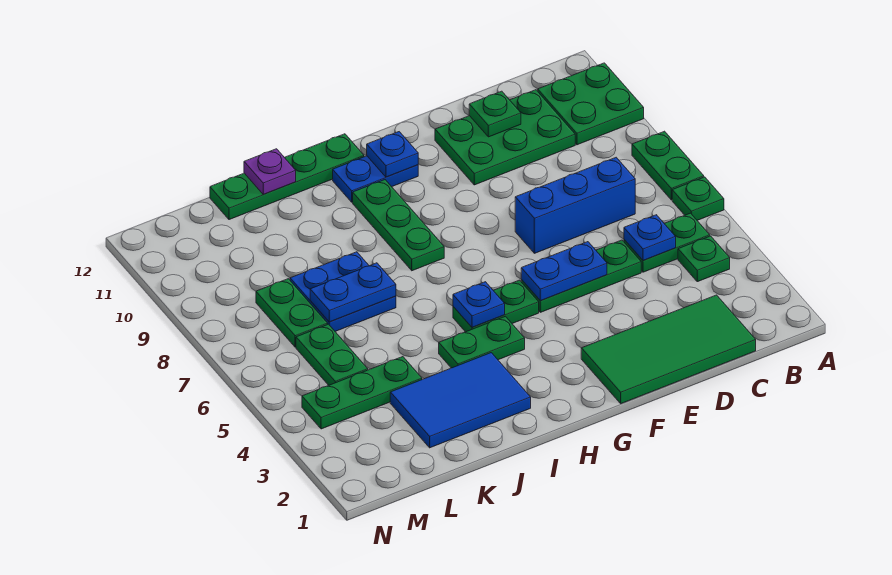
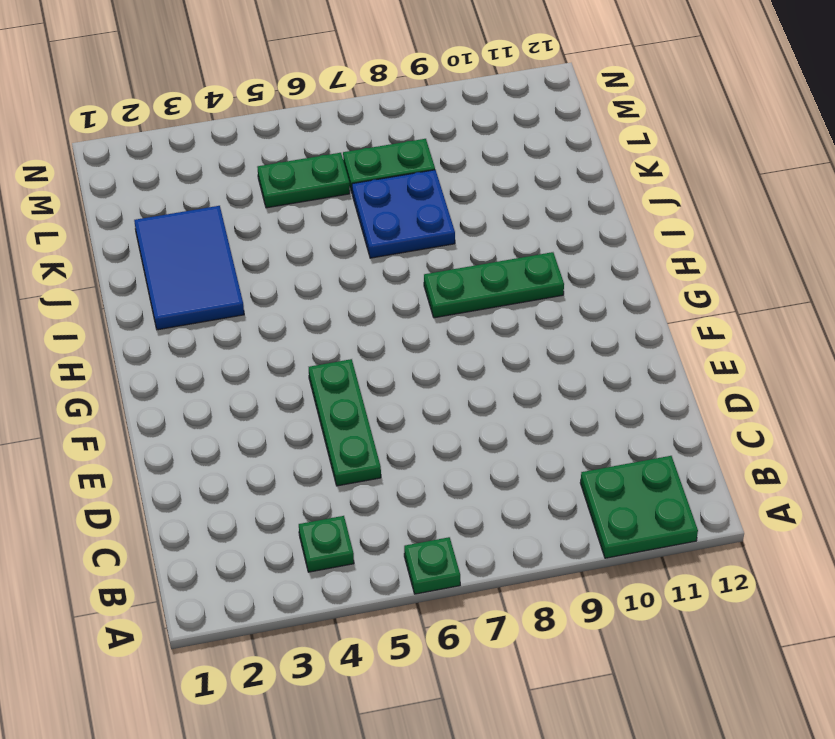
none -> green 1x2 plate [632,131,704,200]
none -> green 1x2 plate [624,213,710,272]
none -> green 2x4 tile [581,295,756,404]

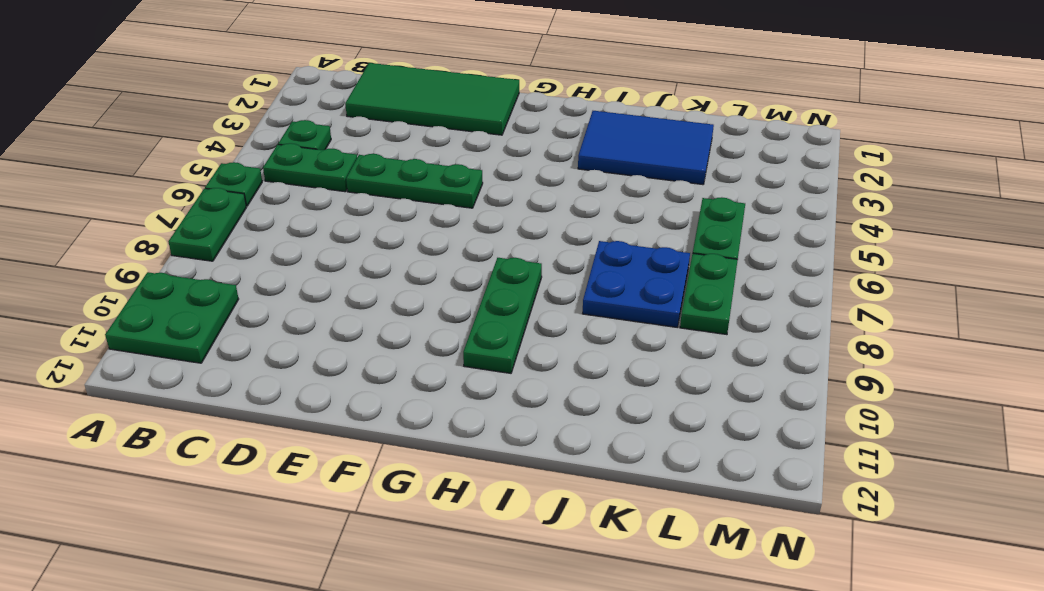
none -> blue 1x3 brick [515,157,635,253]
none -> green 2x3 plate [435,90,575,185]
none -> green 1x2 plate [453,280,539,332]

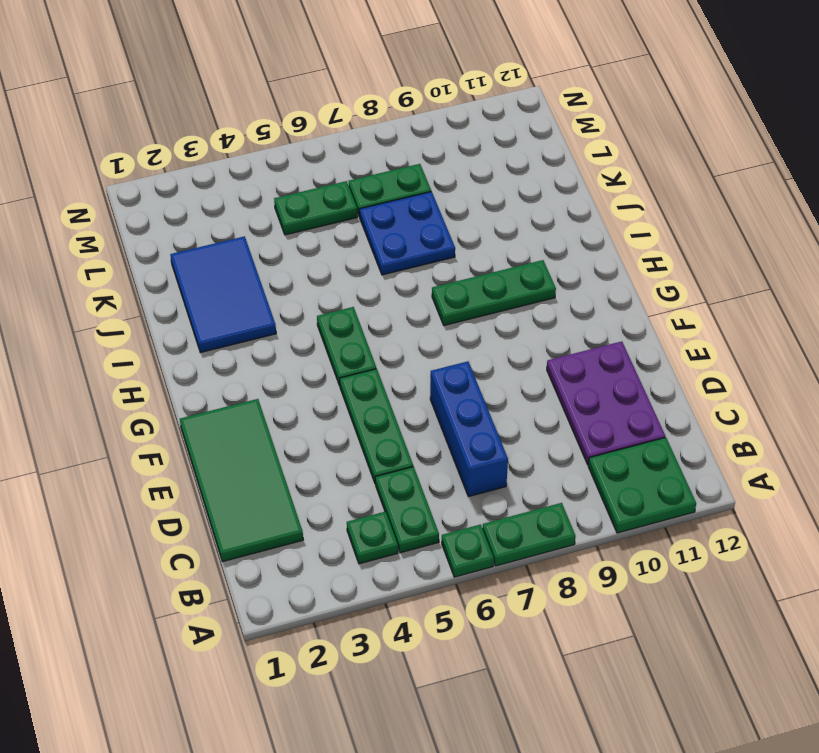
purple 2x3 plate [547,341,665,465] -> green 2x3 plate [435,90,575,185]
none -> blue 1x2 plate [333,156,418,202]
none -> green 1x2 plate [439,316,525,368]
none -> green 1x4 plate [210,134,364,220]

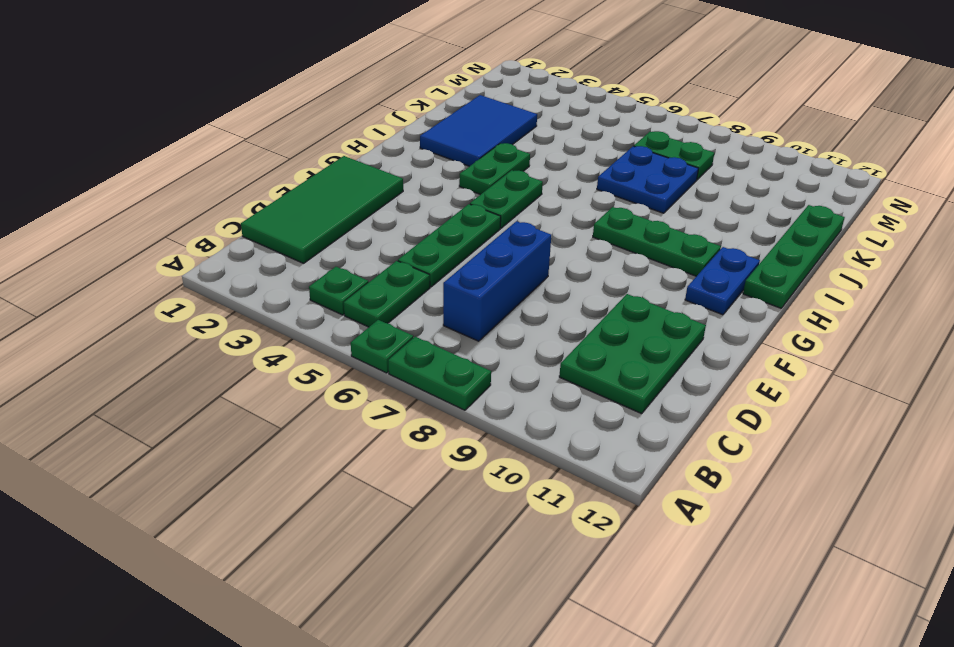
none -> green 2x2 plate [538,63,644,145]
none -> green 1x3 plate [302,357,422,429]
none -> green 1x2 plate [296,324,368,385]

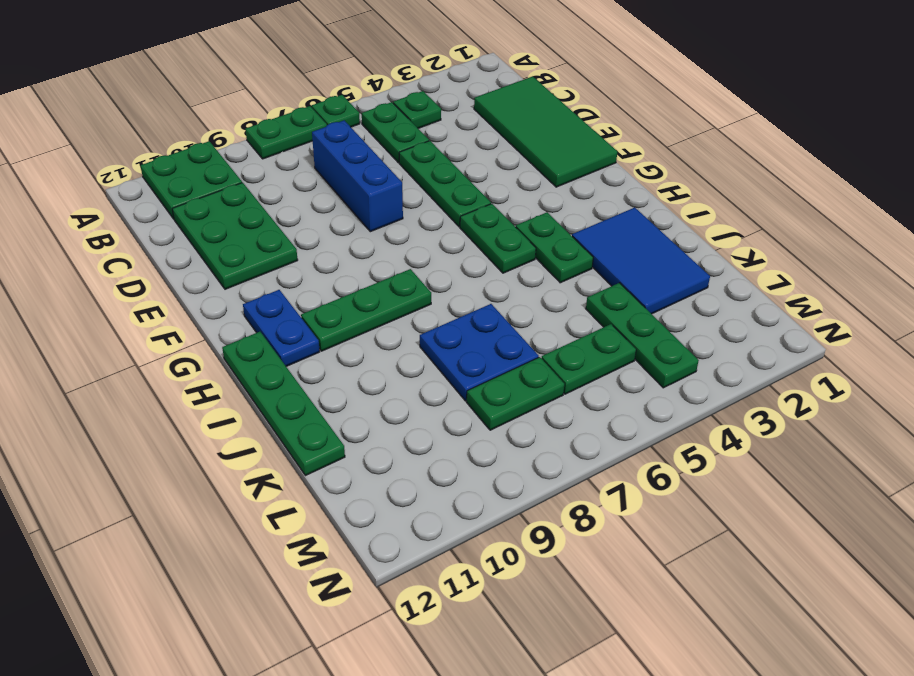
none -> blue 1x1 plate [624,215,676,261]
none -> green 1x1 plate [469,91,521,137]
none -> blue 1x2 plate [521,242,607,301]

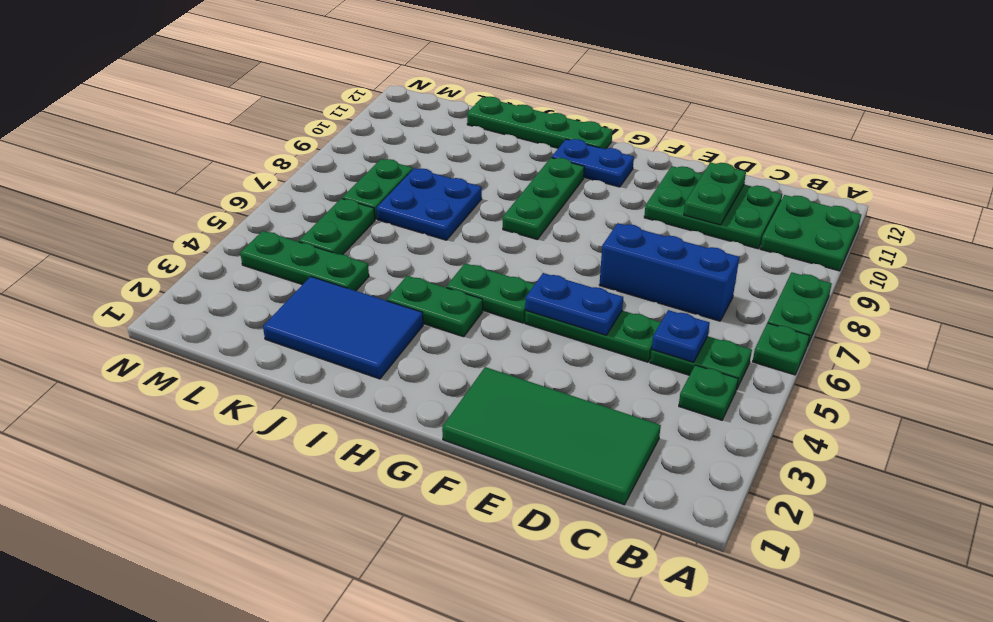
green 1x2 plate [684,162,746,225] -> green 1x1 plate [469,91,521,137]
none -> blue 1x1 plate [367,132,418,177]
none -> blue 1x1 plate [453,282,505,328]
none -> blue 1x2 plate [310,263,396,322]

